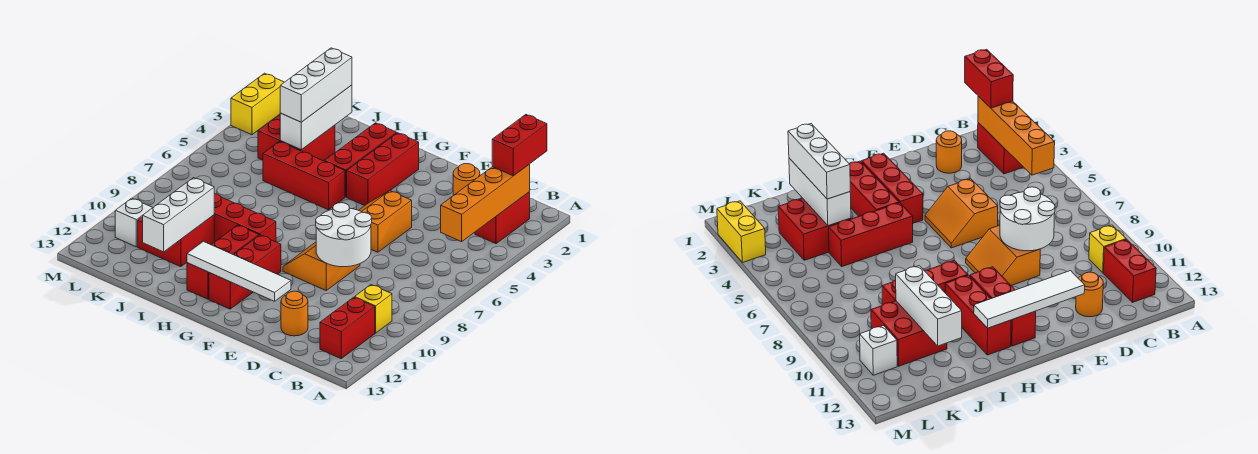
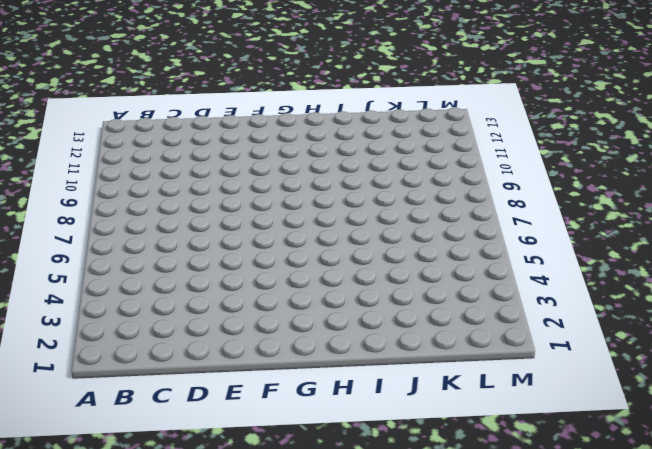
none -> red 1x2 brick [475,192,530,244]
none -> yellow 1x1 brick [355,285,392,333]
none -> red 1x2 brick [320,297,375,359]

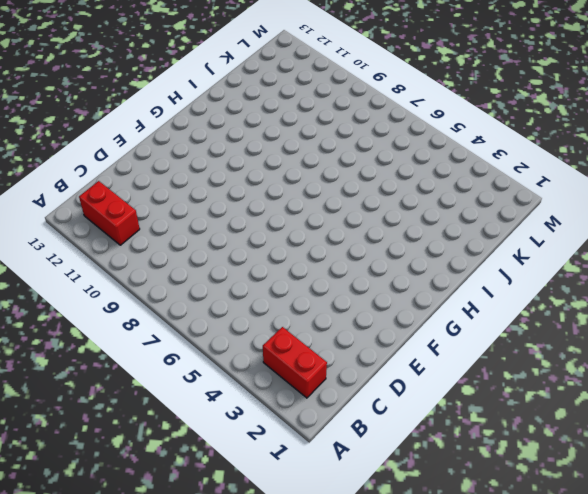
none -> yellow 1x1 brick [355,285,392,333]
none -> orange 1x1 round brick [453,164,480,195]
none -> orange 1x1 round brick [281,291,308,336]

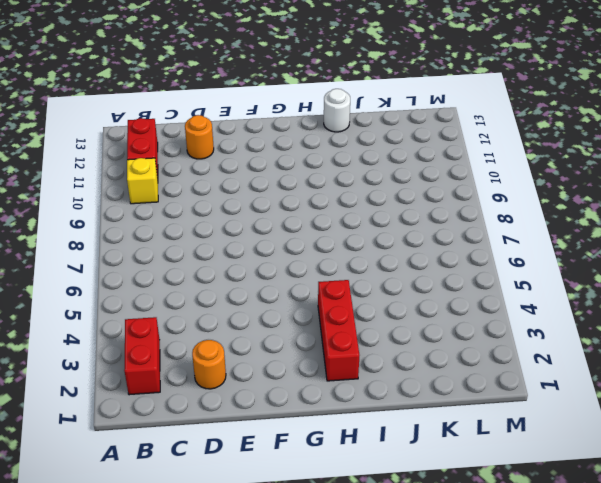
white 1x1 round brick [324,89,350,132] -> none
none -> orange 2x2 slope [359,191,412,252]
none -> orange 2x2 slope [283,242,360,290]
none -> red 1x3 brick [347,133,419,206]

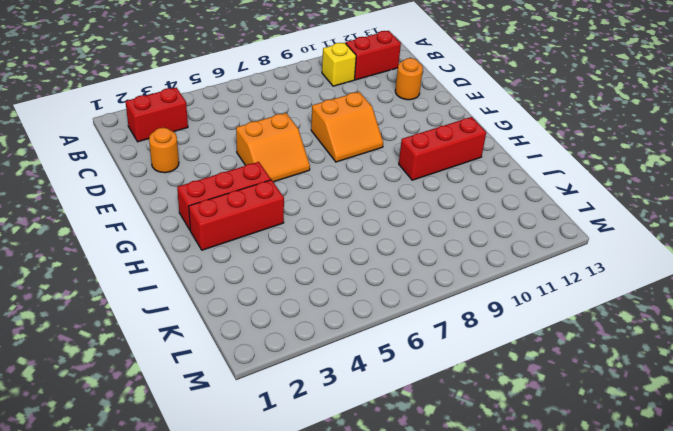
none -> red 1x3 brick [209,235,281,309]
none -> red 1x3 brick [263,141,345,210]
none -> red 1x3 brick [214,194,276,242]

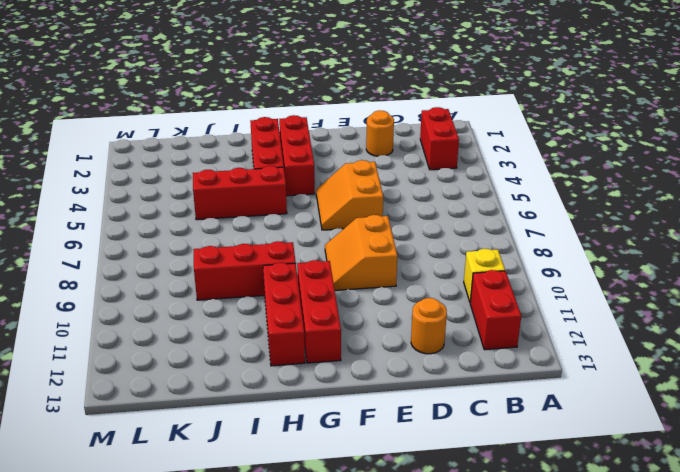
none -> red 2x2 brick [258,115,335,161]
none -> red 2x2 brick [138,215,214,267]
none -> white 1x1 brick [115,198,153,247]

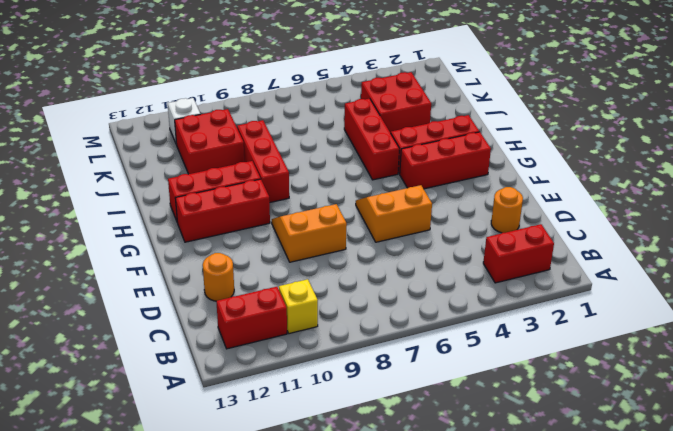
none -> yellow 1x2 brick [231,73,284,135]
none -> orange 1x4 brick [441,164,530,242]
none -> white 2x2 round brick [316,203,372,267]

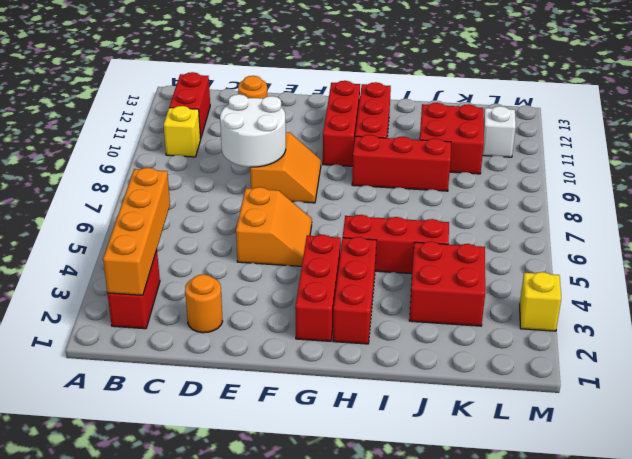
yellow 1x1 brick [520,272,561,331] -> yellow 1x2 brick [231,73,284,135]
none -> white 1x4 tile [187,241,291,301]
none -> white 1x3 brick [280,85,352,150]
none -> white 1x3 brick [143,178,214,252]

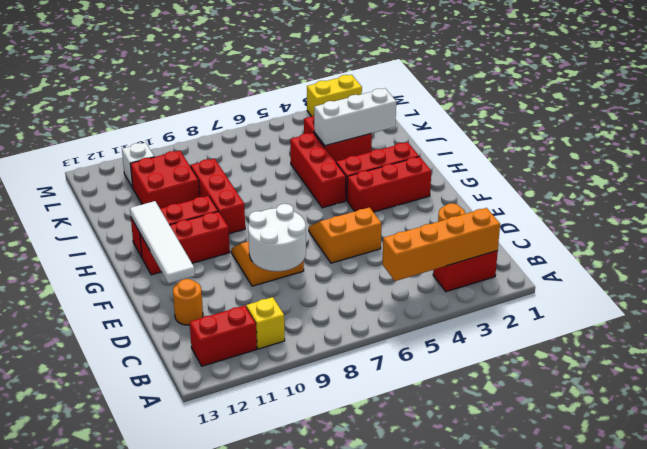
none -> white 1x3 brick [143,178,214,252]
none -> red 1x2 brick [492,115,547,176]
none -> white 1x3 brick [280,48,352,122]

